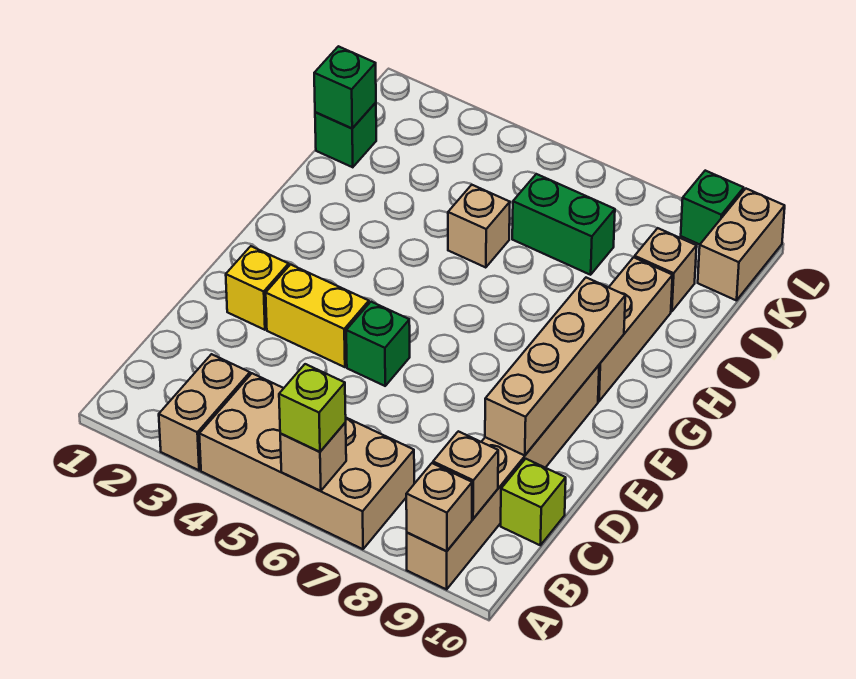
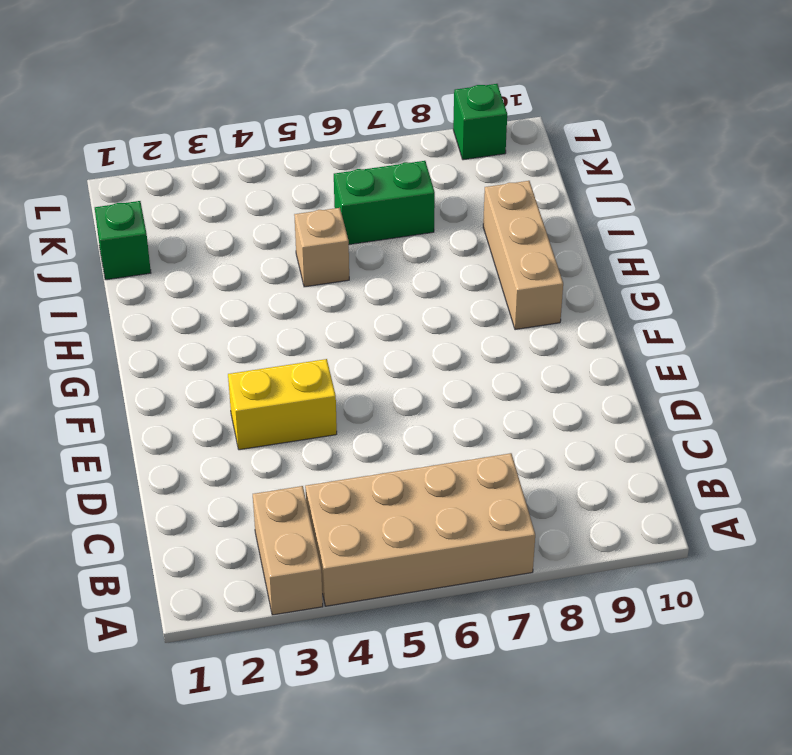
none -> tan 1x6 brick [407,365,599,589]
none -> lime 1x1 brick [501,459,566,545]
none -> yellow 1x1 brick [226,246,289,330]

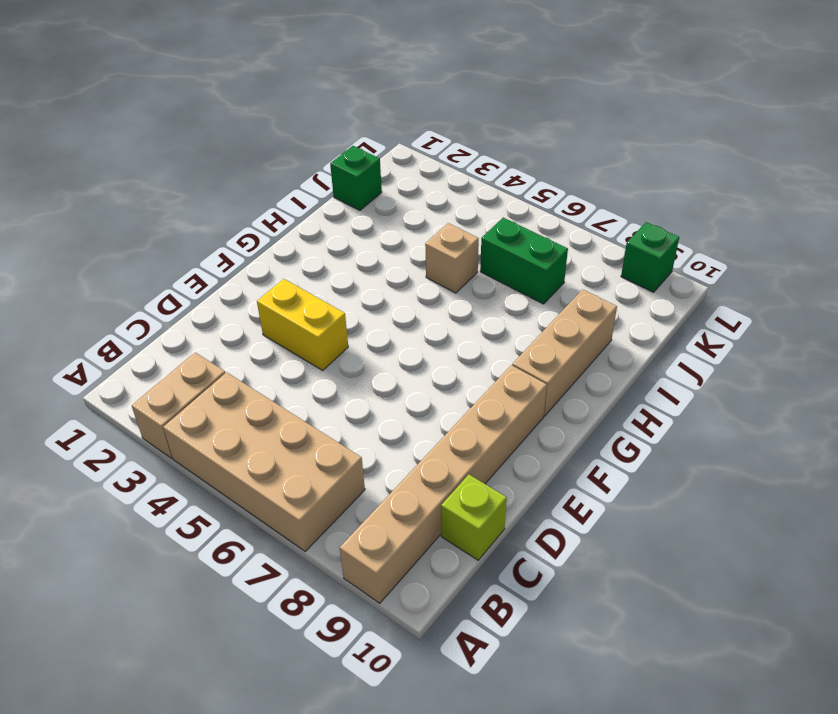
none -> yellow 1x1 brick [226,246,289,330]
none -> green 1x1 brick [346,302,410,386]
none -> tan 1x1 brick [635,228,697,312]

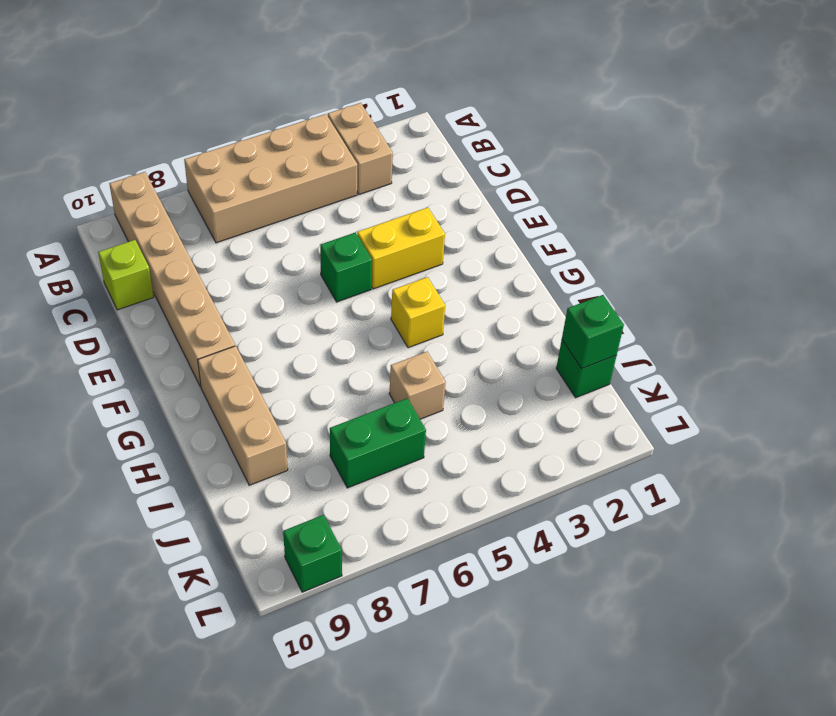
yellow 1x1 brick [391,277,445,348] -> yellow 1x1 brick moved to [226,246,289,330]
none -> tan 1x1 brick [635,228,697,312]
none -> tan 1x2 brick [698,189,785,301]
none -> tan 1x1 brick [280,423,346,491]

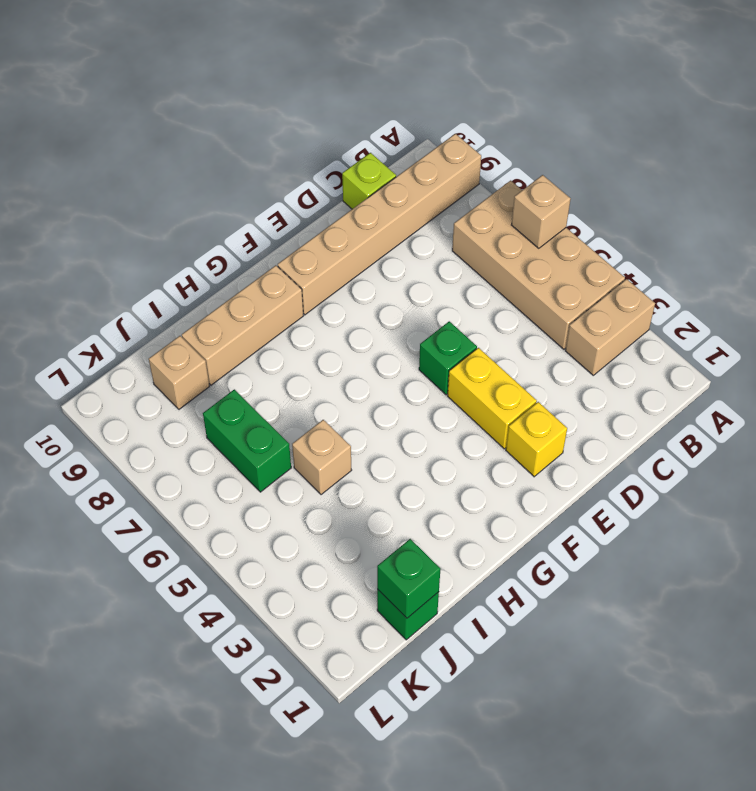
none -> tan 1x2 brick [698,189,785,301]
none -> green 1x1 brick [681,171,744,244]
none -> tan 1x1 brick [406,463,472,551]

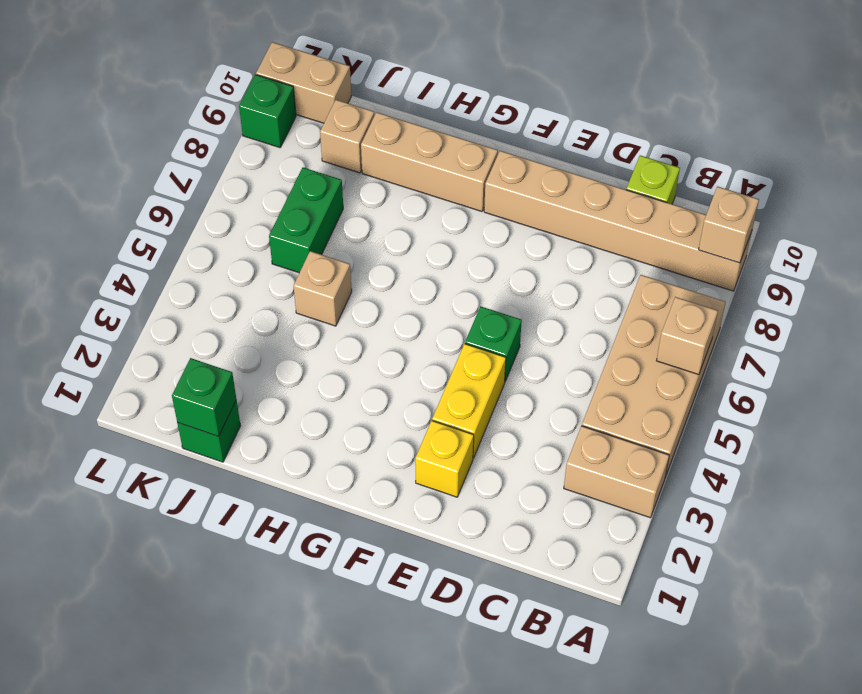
none -> tan 1x1 brick [433,431,498,519]
none -> tan 1x4 brick [485,278,625,455]
none -> lime 1x1 brick [279,364,346,452]

